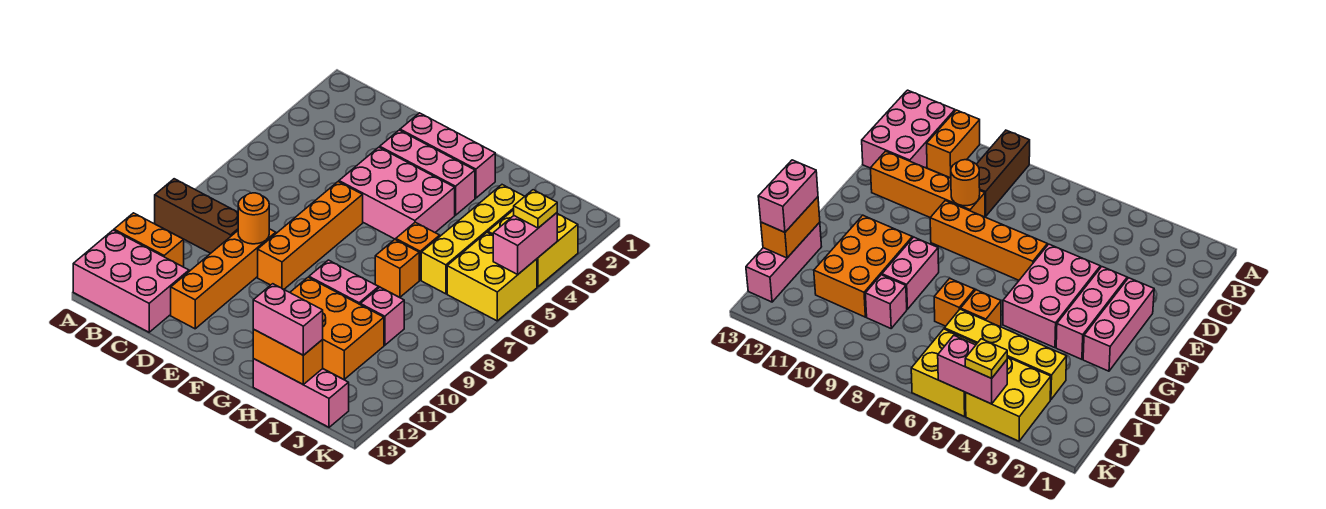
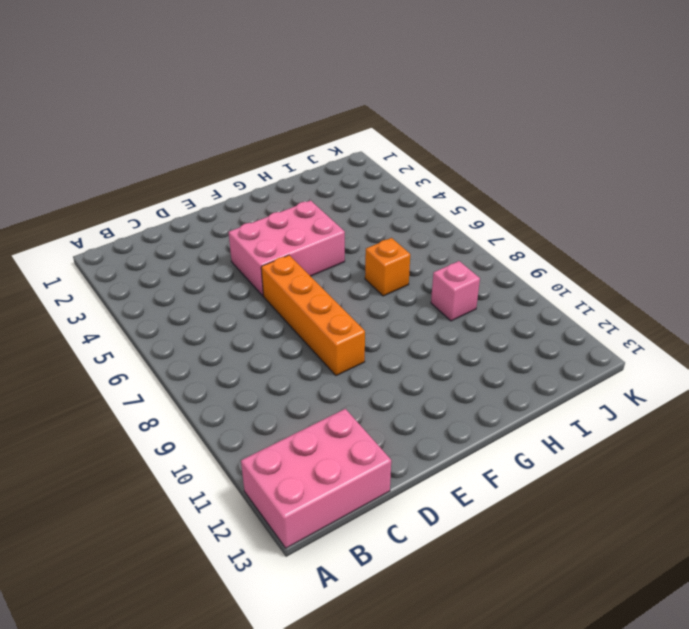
none -> brown 1x3 brick [154,179,238,253]
none -> orange 1x2 brick [114,213,184,267]
none -> orange 1x4 brick [171,229,276,329]

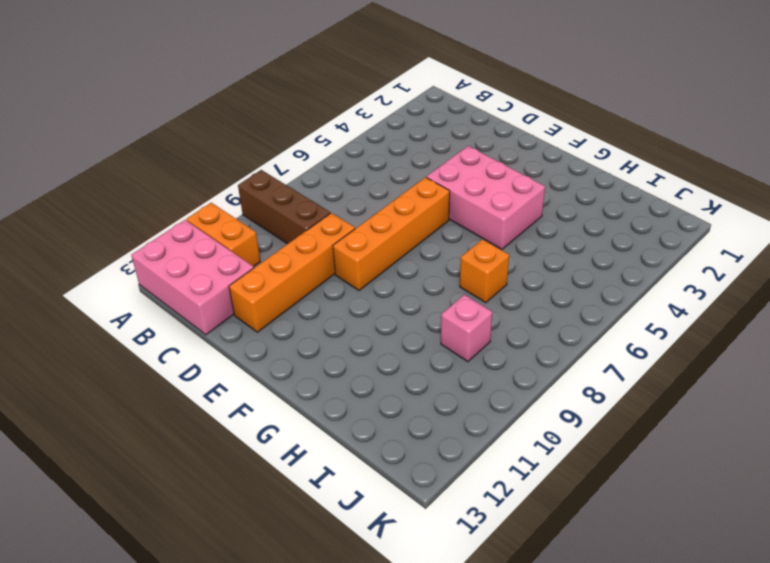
none -> pink 1x3 brick [400,113,495,198]
none -> pink 1x3 brick [380,130,475,215]
none -> pink 1x2 brick [309,260,379,304]

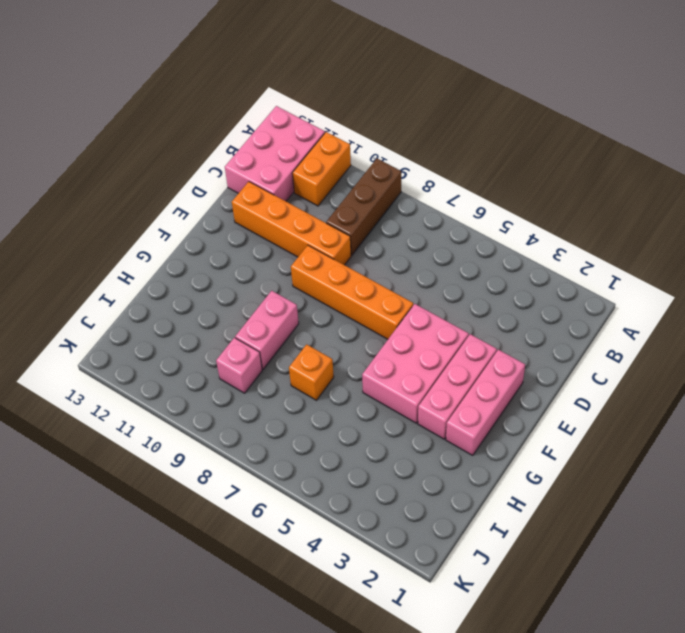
none -> orange 2x3 brick [290,277,384,380]
none -> orange 1x1 brick [395,222,440,280]
none -> pink 1x3 brick [253,359,349,427]

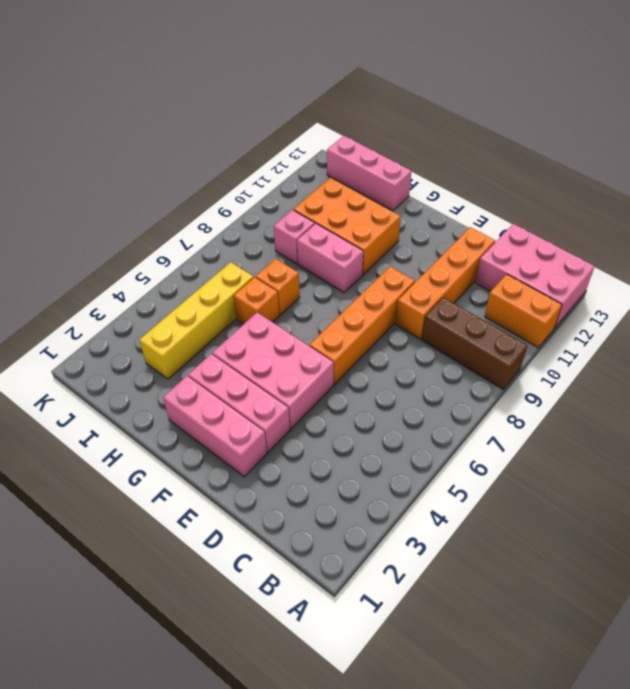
none -> yellow 2x2 brick [488,210,578,287]
none -> yellow 2x2 brick [447,232,537,321]
none -> orange 1x1 round brick [238,193,269,244]

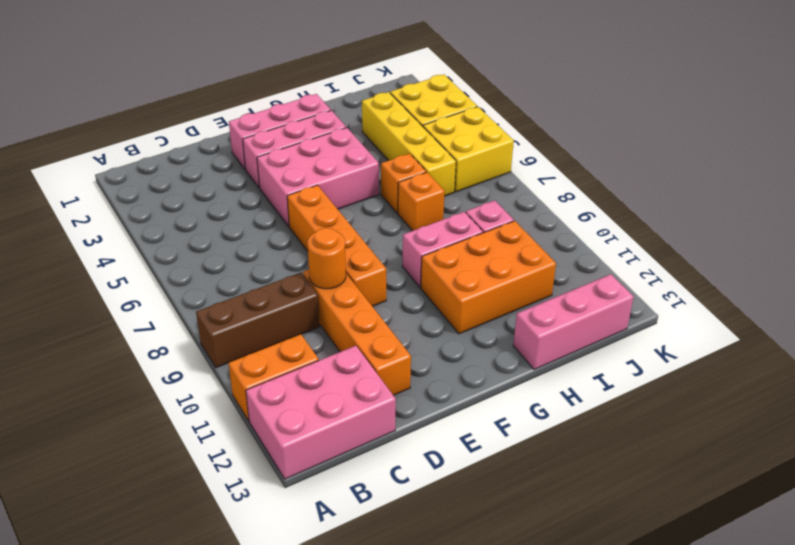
none -> orange 1x2 brick [253,329,323,384]
none -> pink 1x2 brick [493,213,557,274]
none -> pink 1x2 brick [253,284,323,355]

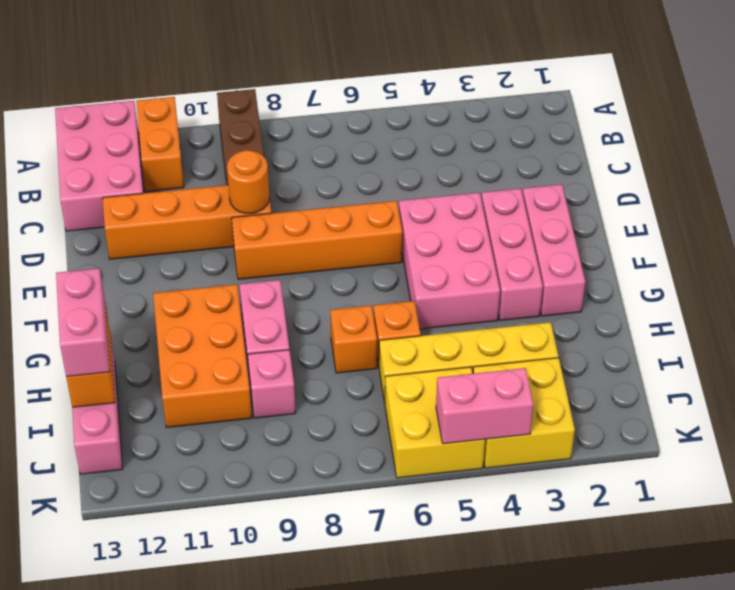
none -> yellow 1x1 plate [514,190,557,228]

